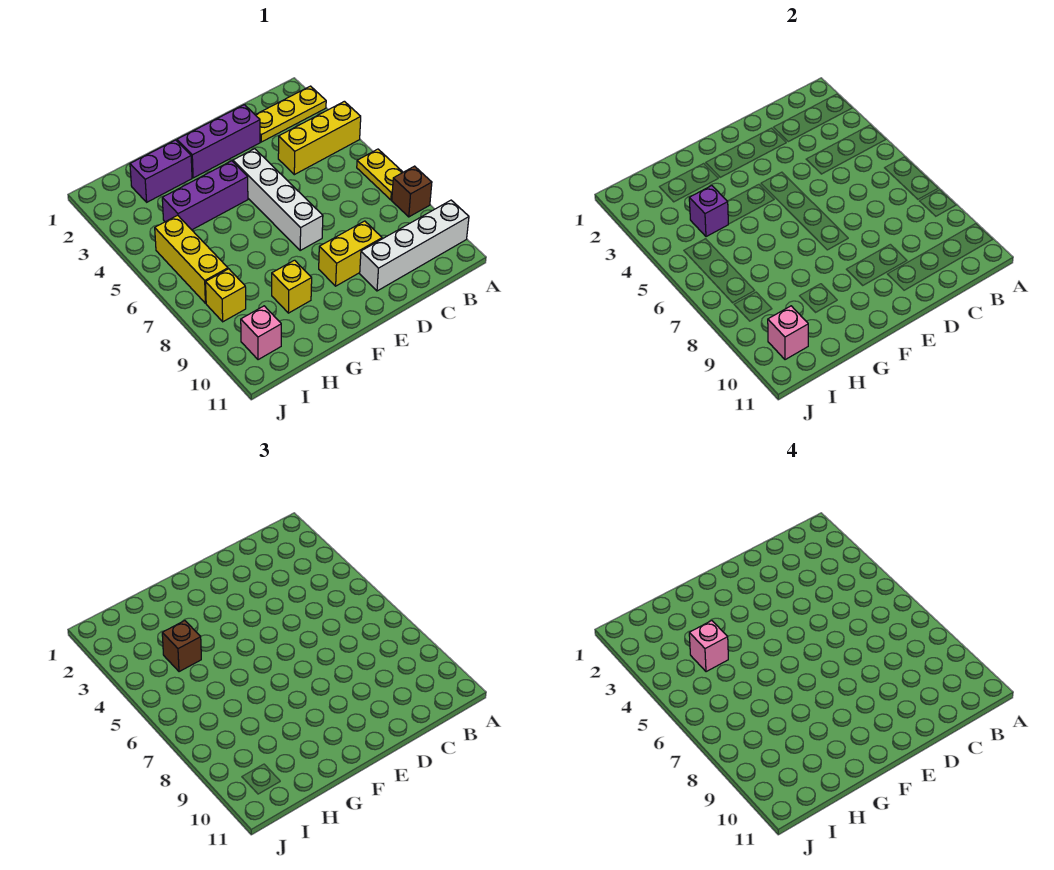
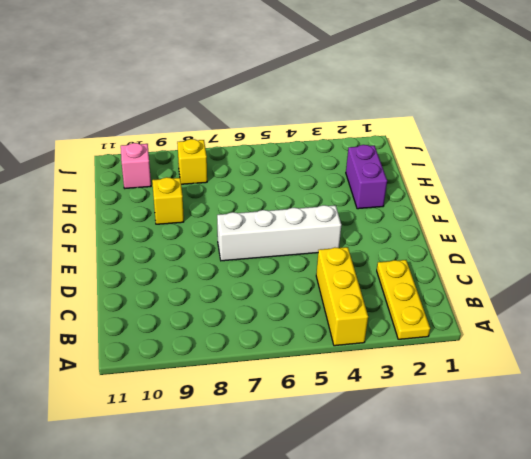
none -> yellow 1x2 plate [357,149,403,200]
none -> brown 1x1 brick [392,166,432,217]
none -> white 1x4 brick [360,200,469,291]

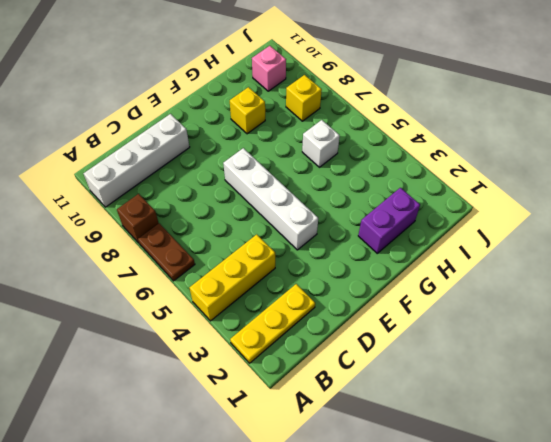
brown 1x2 plate [138,223,195,281] -> yellow 1x2 plate [357,149,403,200]
white 1x1 brick [302,120,340,167] -> none
none -> purple 1x3 brick [177,105,260,178]
none -> yellow 1x2 brick [319,221,382,286]
none -> purple 1x3 brick [162,161,248,230]

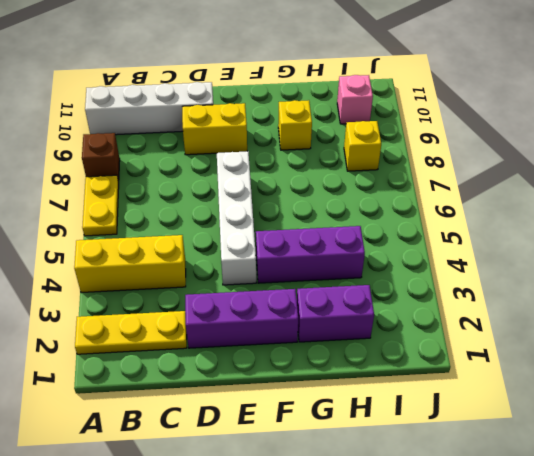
none -> yellow 1x3 brick [155,215,228,303]
none -> purple 1x1 brick [689,186,728,237]
none -> pink 1x1 brick [768,306,808,360]

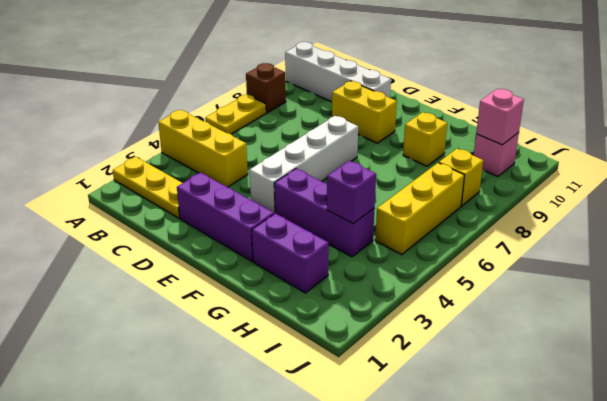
none -> brown 1x1 brick [162,621,201,672]
none -> pink 1x1 brick [689,621,728,672]

